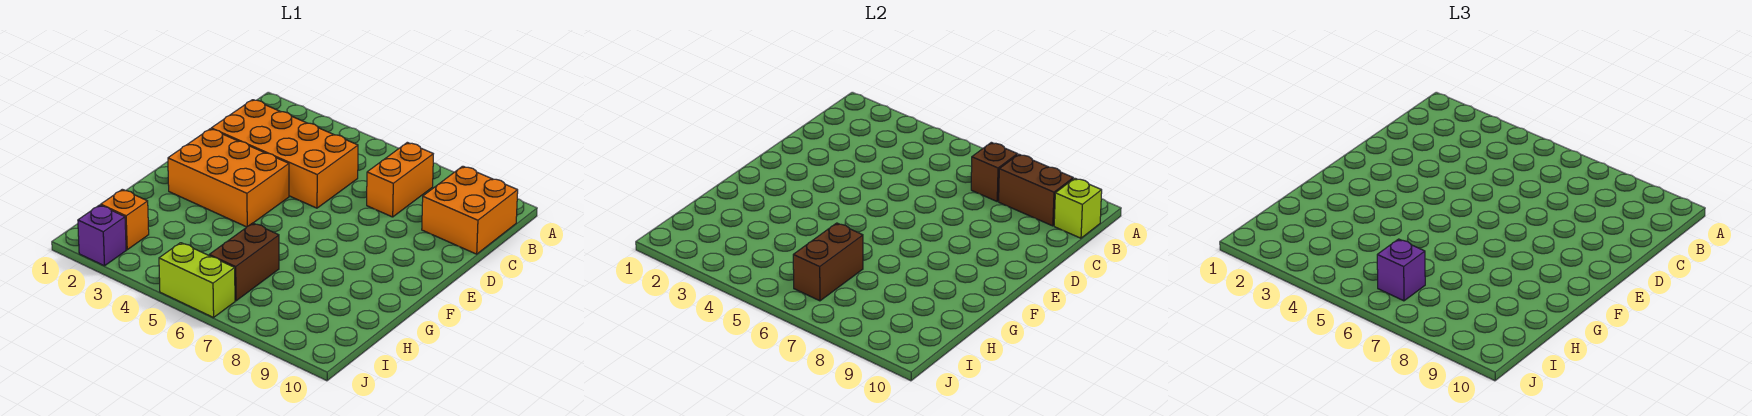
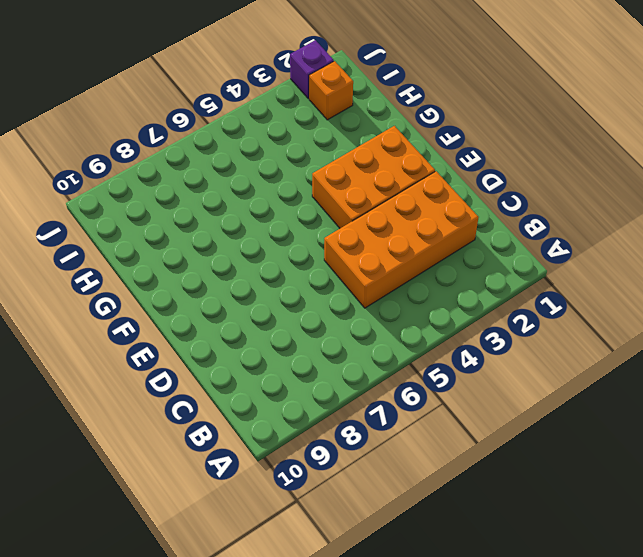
none -> orange 1x2 brick [367,142,433,217]
none -> orange 2x2 brick [422,166,518,254]
none -> brown 1x2 brick [209,223,279,301]

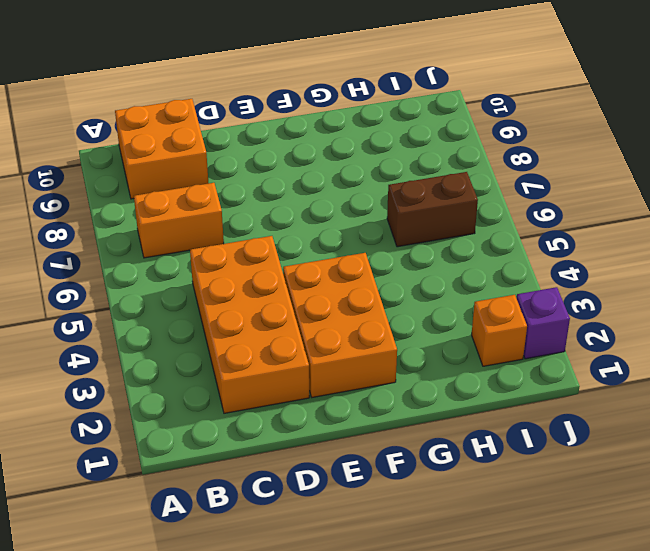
none -> lime 1x2 brick [159,243,235,318]
none -> brown 1x1 brick [971,142,1017,201]
none -> brown 1x2 brick [999,154,1073,226]

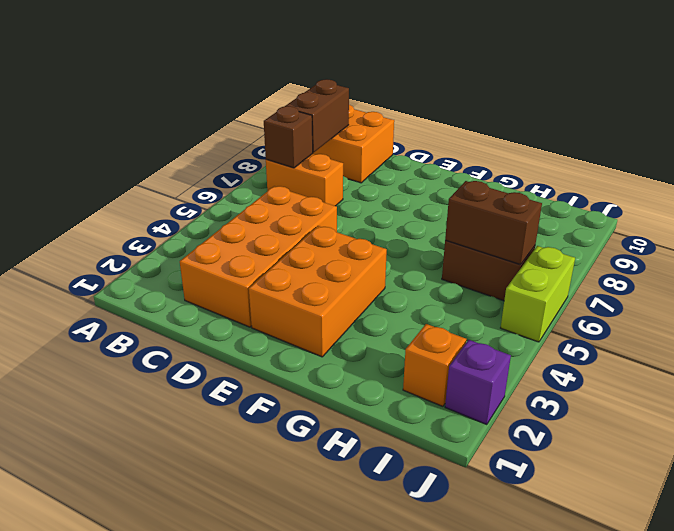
none -> lime 1x1 brick [1054,178,1102,238]
none -> purple 1x1 brick [1377,239,1425,301]

